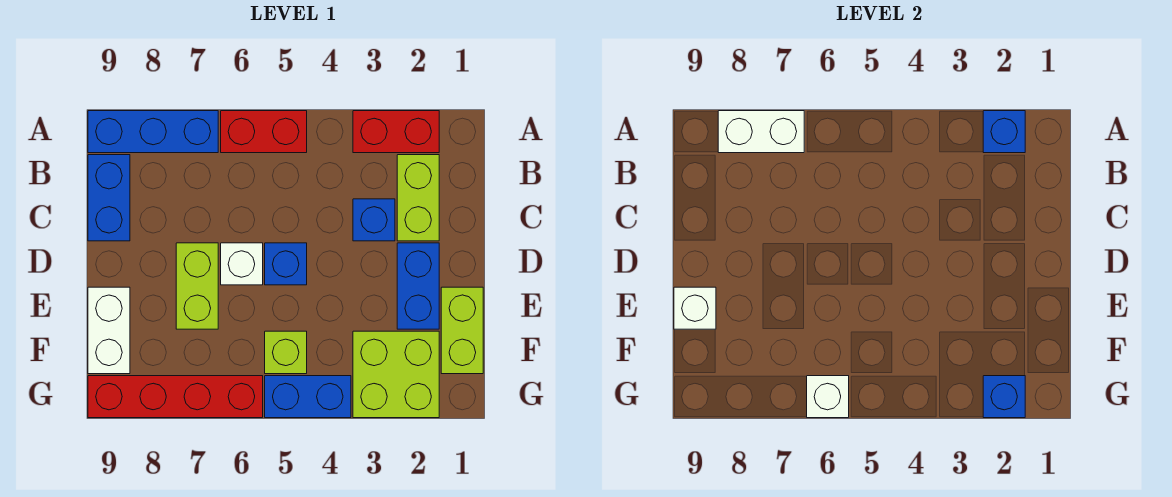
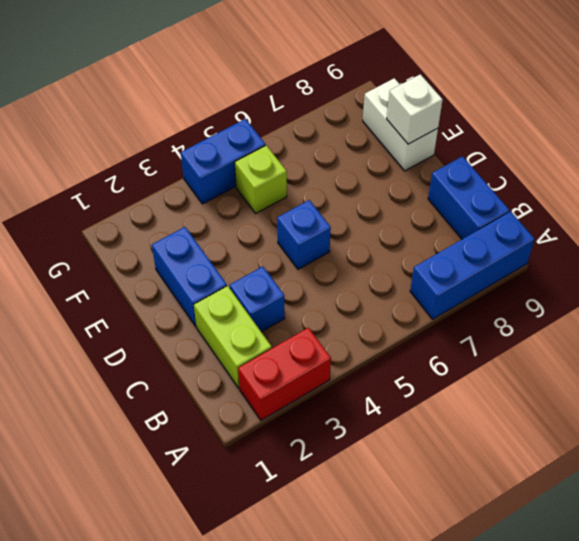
none -> red 1x2 brick [221,111,307,153]
none -> white 1x1 brick [221,243,263,285]
none -> lime 1x2 brick [176,243,218,329]

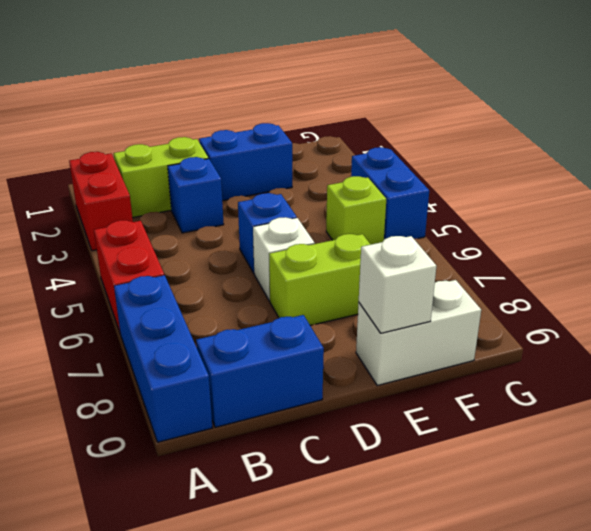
none -> lime 1x2 brick [441,287,483,374]
none -> lime 2x2 brick [353,331,439,418]
none -> red 1x4 brick [88,376,263,418]

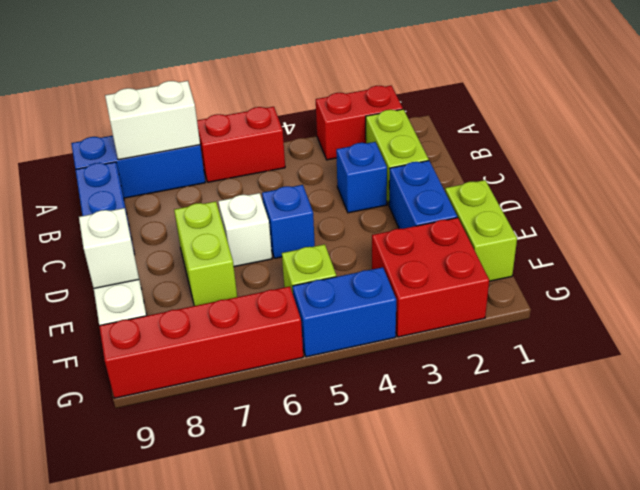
red 2x2 brick [372,218,489,337] -> lime 2x2 brick [353,331,439,418]
none -> blue 1x1 brick [983,111,1025,153]
none -> blue 1x1 brick [983,376,1025,418]
none -> white 1x1 brick [807,376,849,418]

